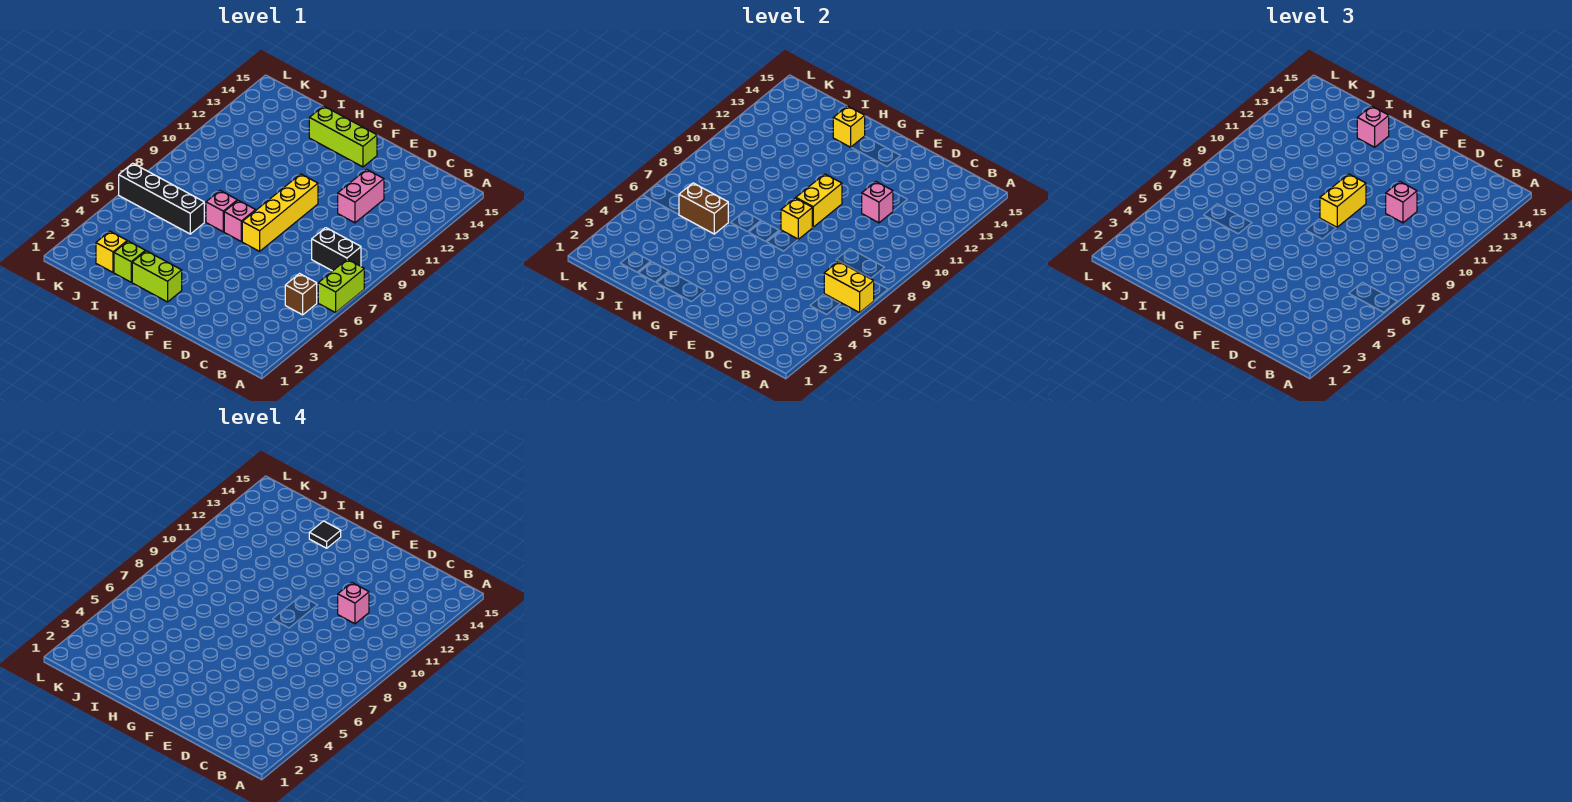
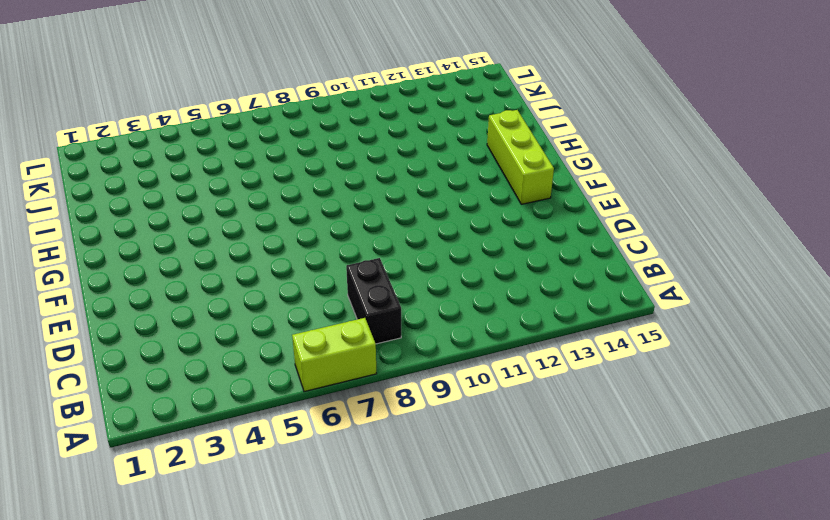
none -> brown 1x1 brick [285,274,317,315]
none -> pink 1x2 brick [338,169,384,223]
none -> yellow 1x4 brick [242,174,318,251]

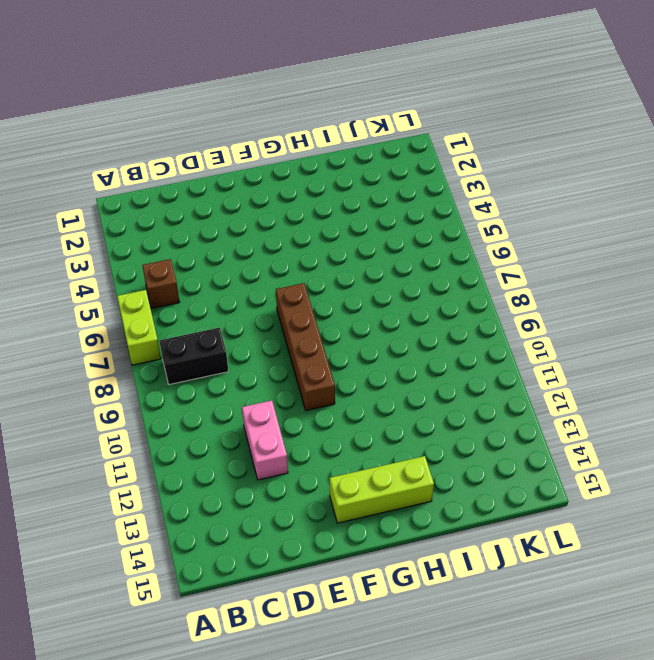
brown 1x4 brick [276,283,335,411] -> yellow 1x4 brick [242,174,318,251]
none -> lime 1x2 brick [132,251,182,302]
none -> pink 1x1 brick [224,200,256,242]
none -> pink 1x1 brick [206,191,237,232]

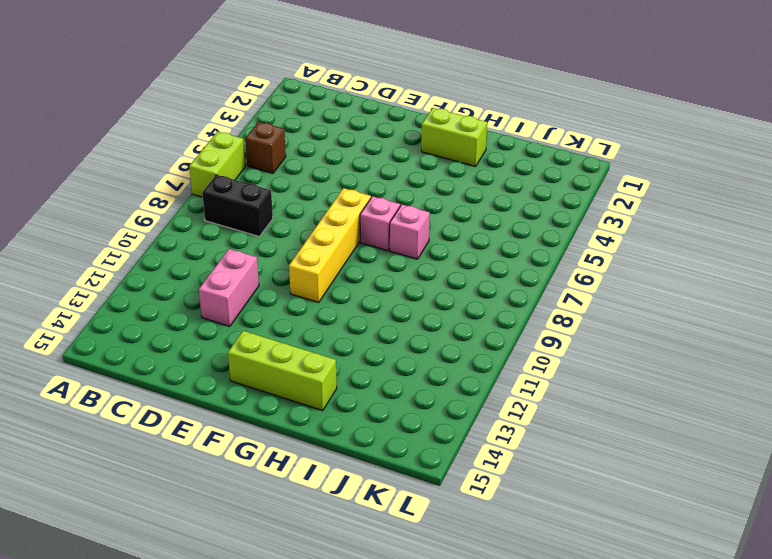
none -> lime 1x1 brick [114,241,145,282]
none -> black 1x4 brick [119,163,204,234]
none -> yellow 1x1 brick [96,231,127,272]

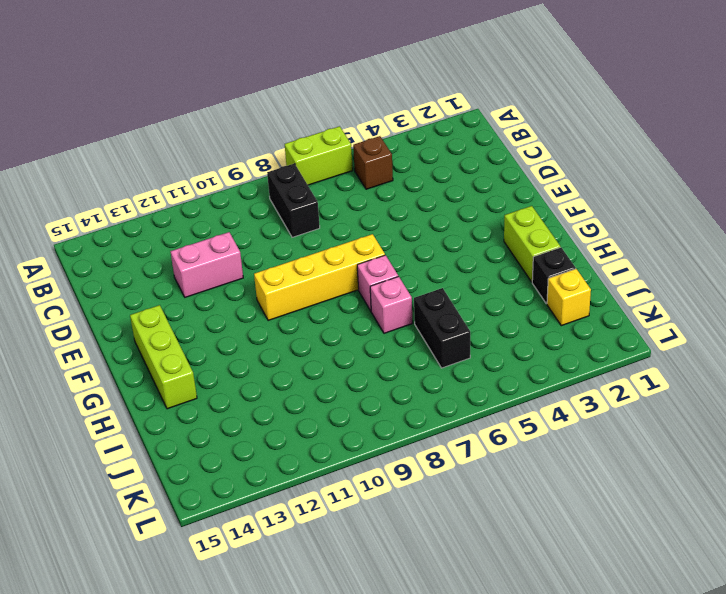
black 1x1 brick [532,247,576,304] -> lime 1x1 brick [114,241,145,282]
black 1x2 brick [414,288,470,368] -> black 1x4 brick [119,163,204,234]
none -> yellow 1x2 brick [824,261,874,313]
none -> pink 1x1 brick [862,182,893,223]
none -> yellow 1x1 brick [781,198,812,239]

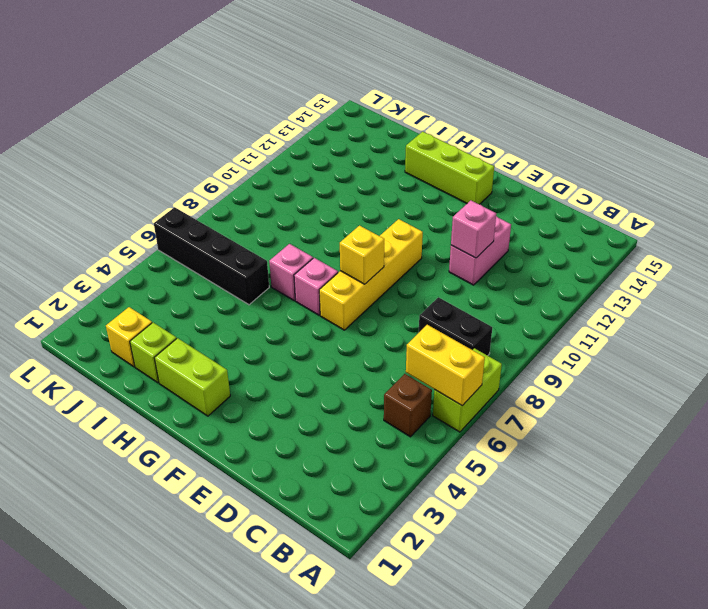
none -> yellow 1x2 brick [796,174,842,227]
none -> yellow 1x1 brick [833,106,865,147]
none -> brown 1x2 brick [679,183,728,234]

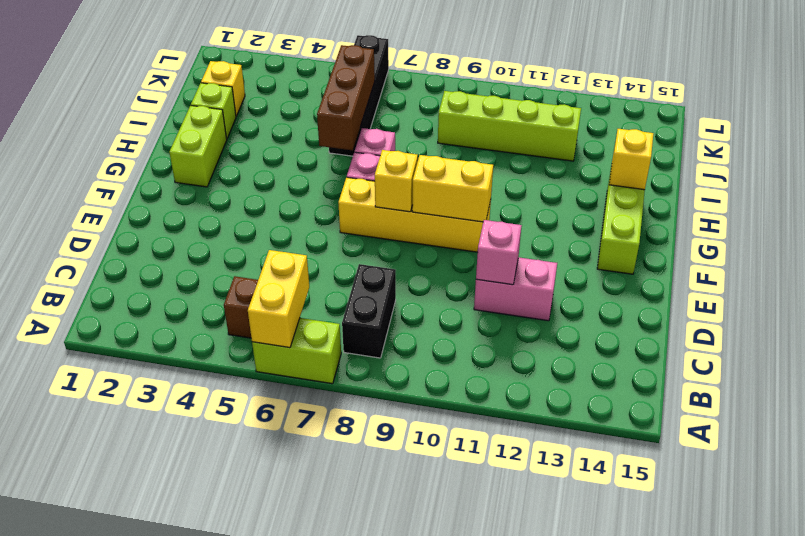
brown 1x3 brick [317,45,375,150] -> brown 1x2 brick [679,183,728,234]
lime 1x4 brick [438,91,581,161] -> none
none -> pink 1x1 brick [1386,182,1417,223]
none -> yellow 1x2 brick [1320,174,1366,227]
none -> pink 1x1 brick [1357,106,1389,147]

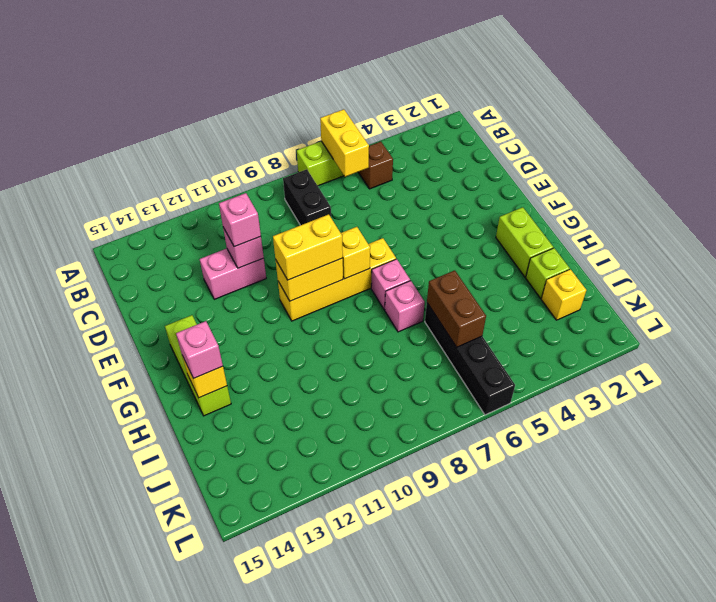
none -> pink 1x1 brick [338,583,369,624]
none -> black 1x1 tile [309,521,341,548]

